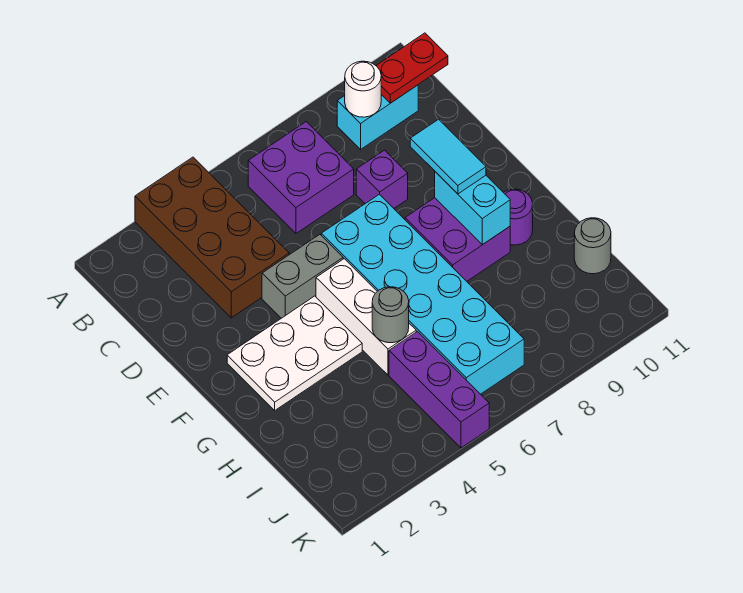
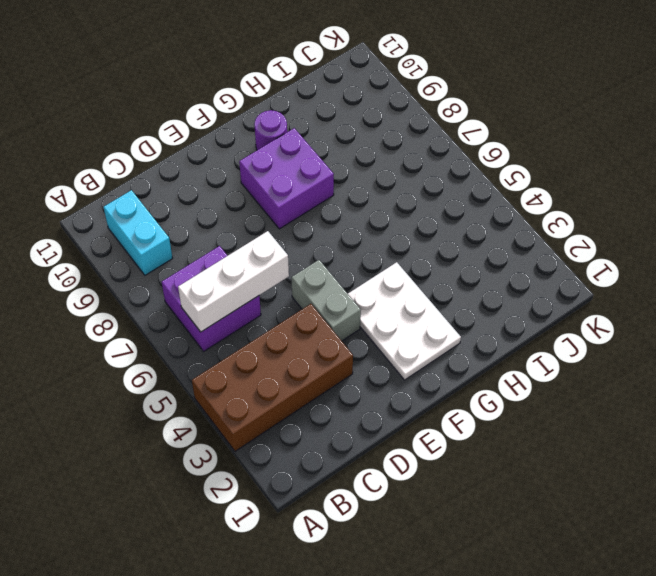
white 1x3 brick [178,231,289,332] -> white 1x3 brick moved to [316,259,416,375]
none -> purple 1x1 brick [356,150,408,208]
none -> cyan 2x6 brick [321,194,524,394]
none -> purple 1x3 brick [389,331,489,448]

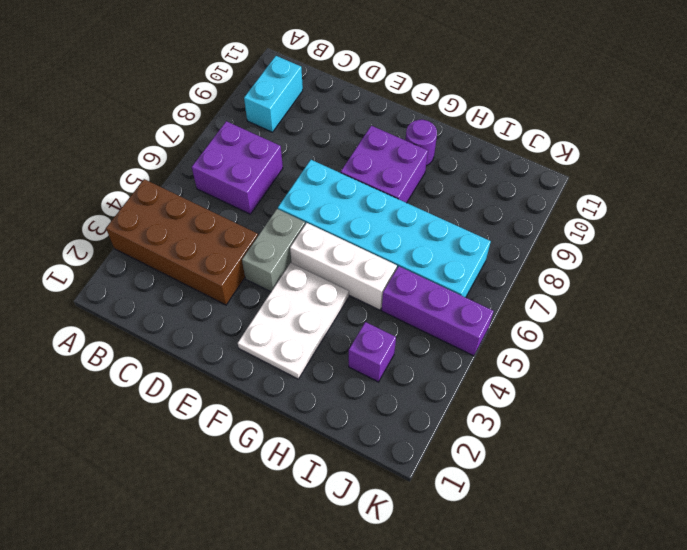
purple 1x1 brick [349,322,396,382] -> purple 1x1 brick moved to [356,150,408,208]
none -> grey 1x1 round brick [574,218,611,274]
none -> white 1x1 round brick [345,61,381,117]
none -> red 1x2 plate [376,33,448,103]

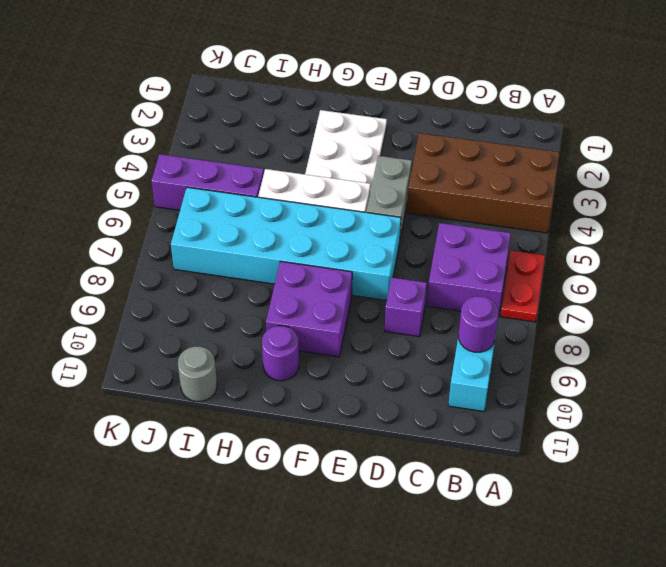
red 1x2 plate [501,251,545,322] -> red 1x2 plate moved to [376,33,448,103]
purple 1x1 round brick [459,296,498,352] -> white 1x1 round brick [345,61,381,117]
none -> cyan 1x2 brick [435,172,510,245]
none -> grey 1x1 round brick [372,287,409,343]
none -> cyan 1x2 tile [410,119,486,194]

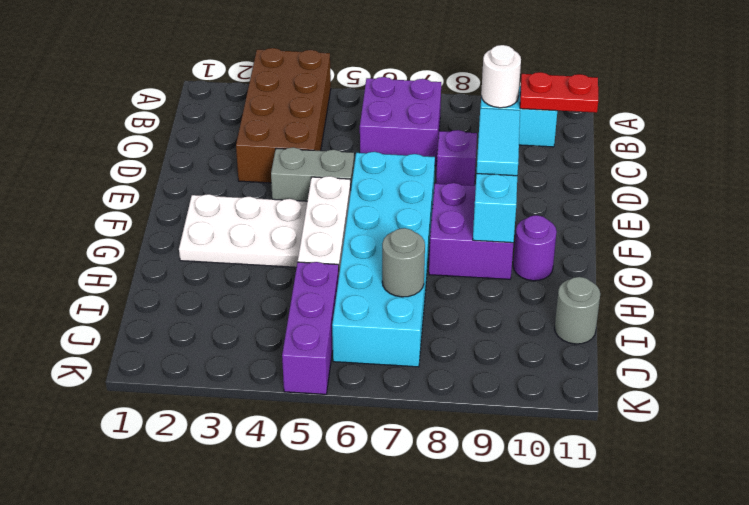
grey 1x1 round brick [382,228,425,297] -> grey 1x1 round brick moved to [372,287,409,343]

